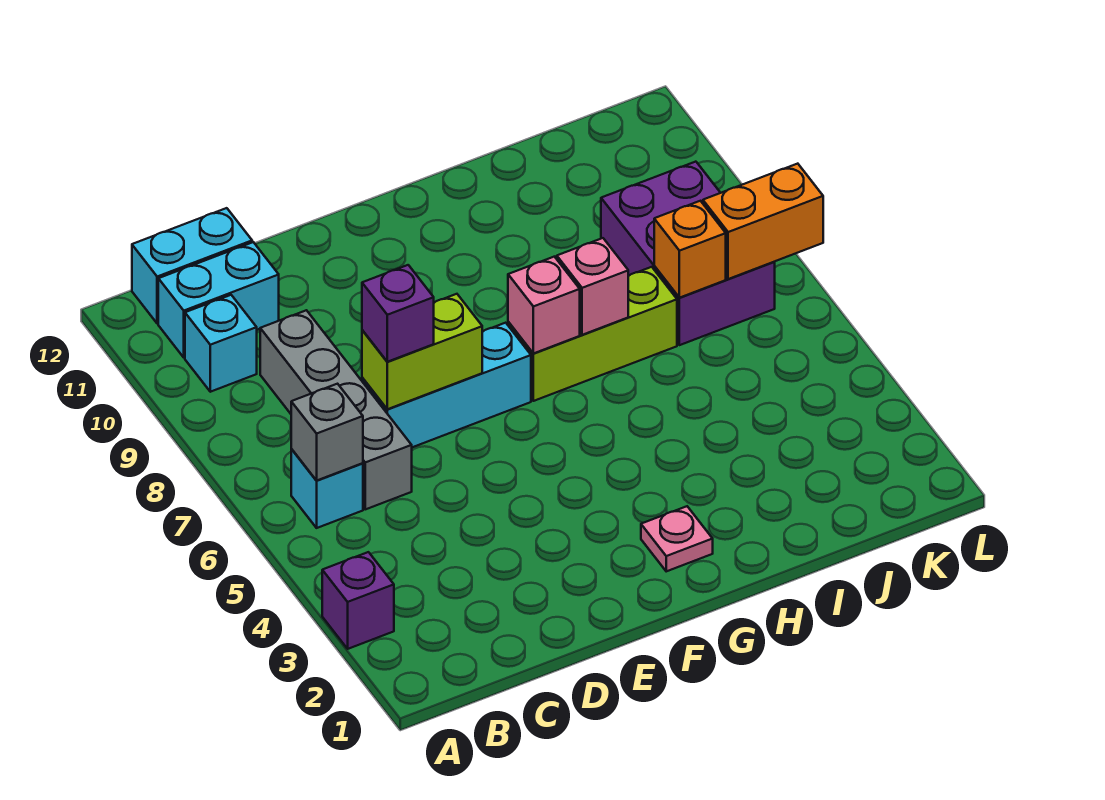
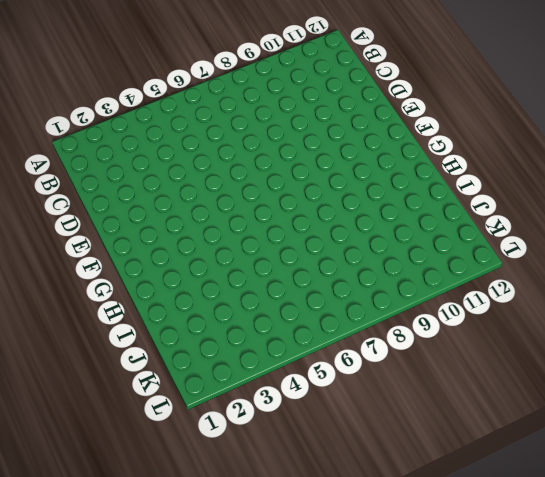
none -> purple 1x1 brick [322,552,394,649]
none -> cyan 1x1 brick [291,449,363,528]
none -> cyan 1x1 brick [185,295,257,392]

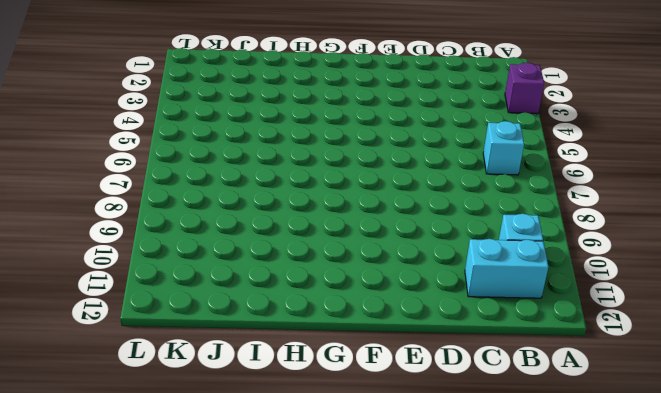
none -> cyan 1x2 brick [132,208,252,324]
none -> grey 1x4 brick [260,310,412,509]
none -> cyan 1x3 brick [362,323,531,447]

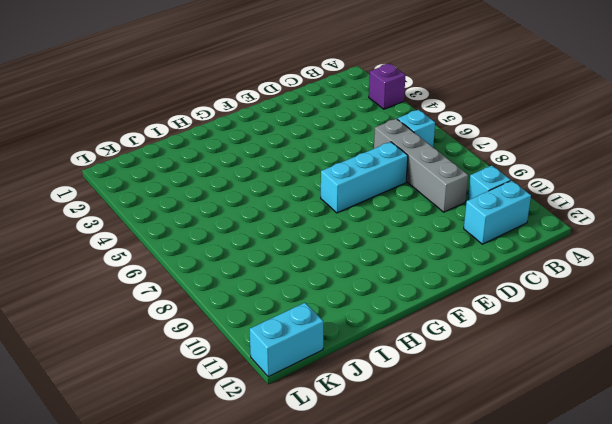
cyan 1x2 brick [250,303,323,377] -> cyan 1x2 brick moved to [132,208,252,324]
none -> pink 1x1 plate [641,506,713,571]
none -> lime 1x3 brick [508,267,677,401]
none -> purple 2x3 brick [601,162,775,345]

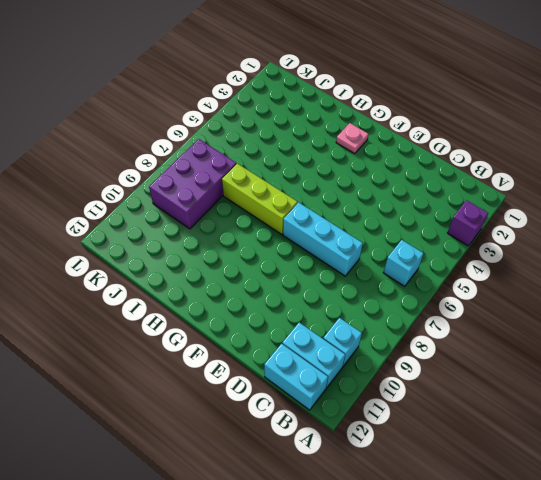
none -> grey 1x4 brick [260,310,412,509]
none -> grey 1x1 brick [291,384,363,481]
none -> lime 1x2 brick [362,294,482,409]

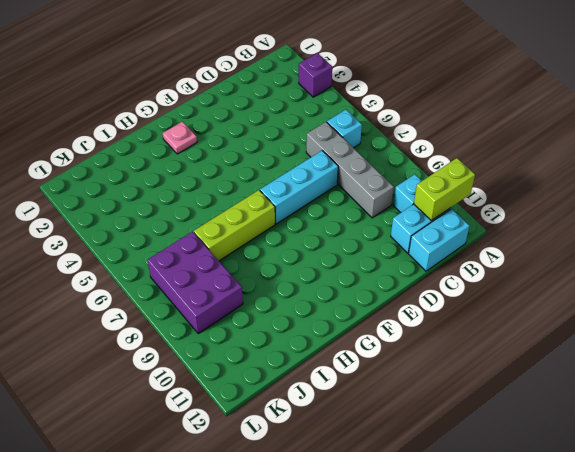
lime 1x2 brick [414,158,475,221] -> lime 1x2 brick moved to [362,294,482,409]
none -> grey 1x1 brick [291,384,363,481]
none -> pink 1x1 brick [508,257,580,353]
none -> pink 1x1 brick [557,238,628,335]

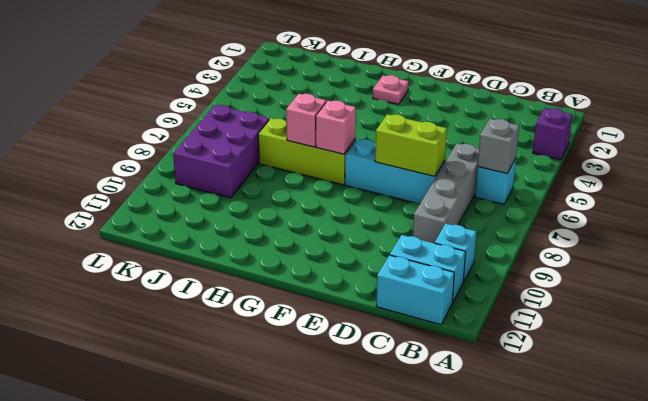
none -> orange 1x1 brick [654,201,726,298]
none -> orange 1x2 brick [703,164,823,279]
none -> purple 1x1 brick [362,265,434,362]

